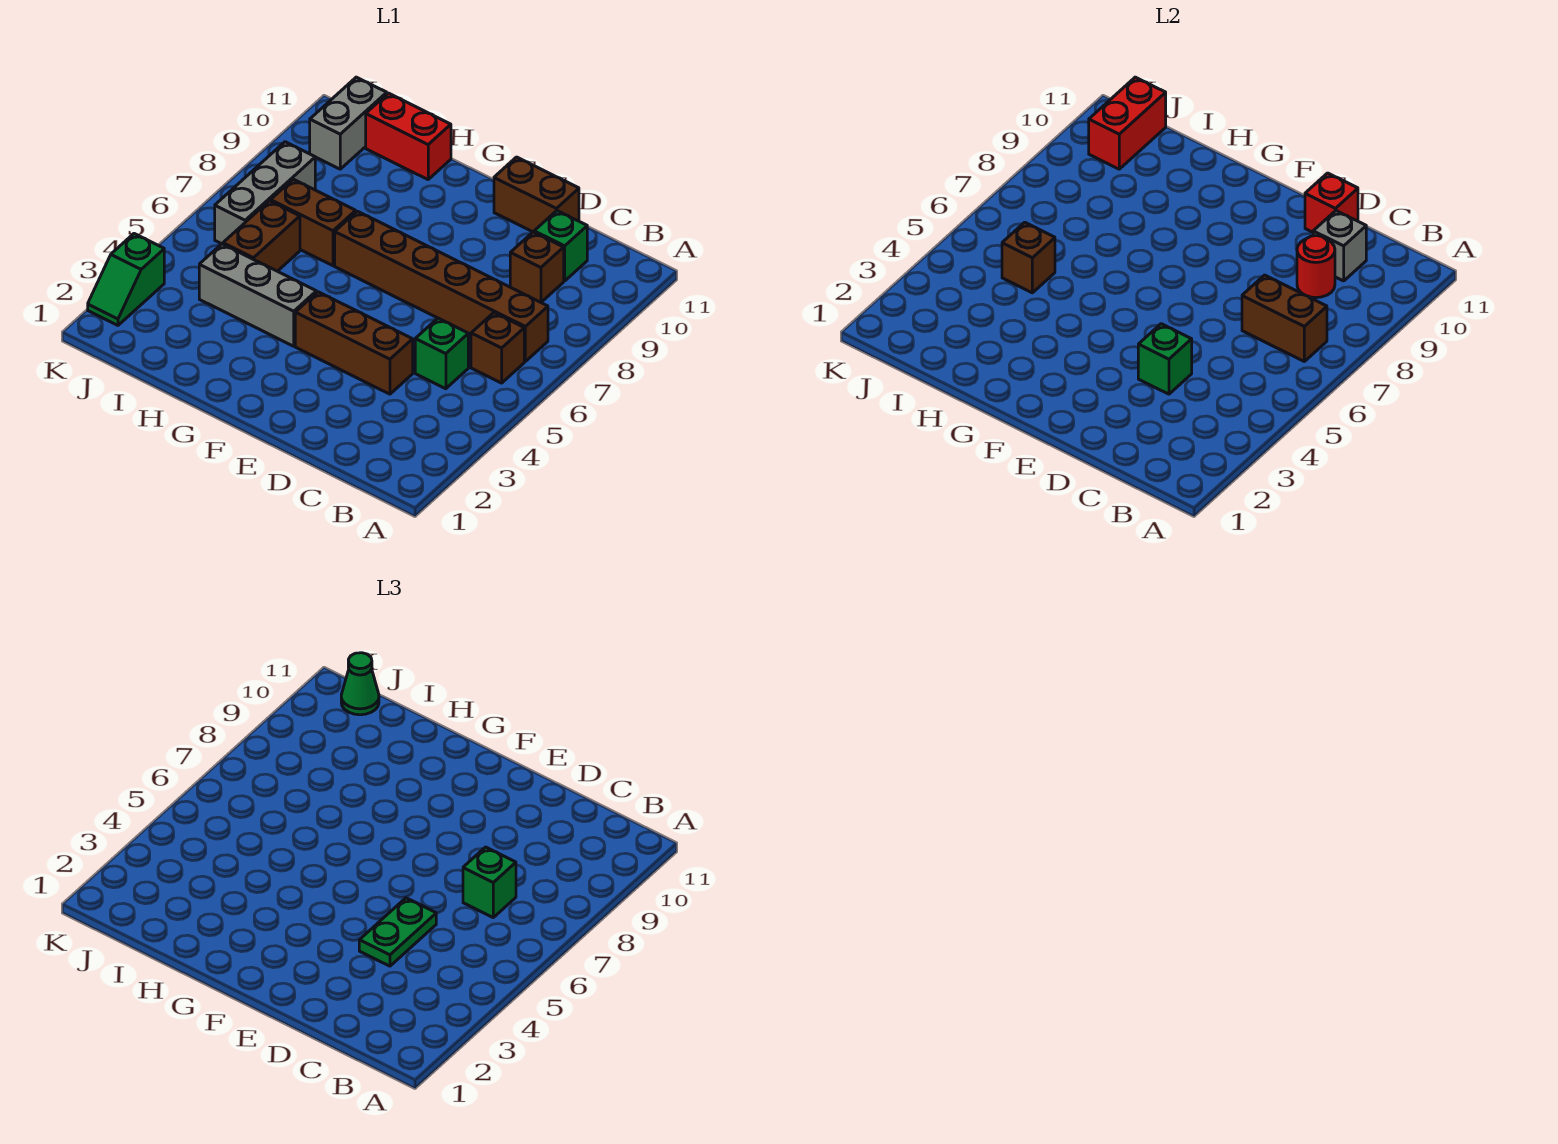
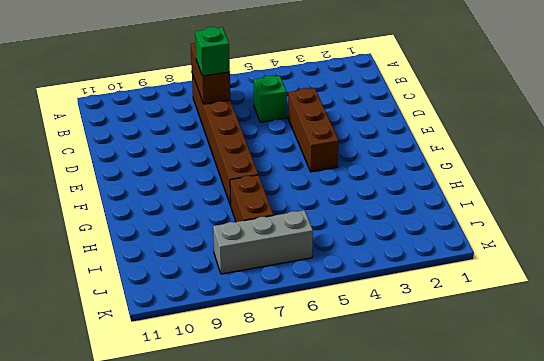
none -> brown 1x1 brick [471,313,524,383]
none -> brown 1x1 brick [510,232,564,302]
none -> green 1x1 brick [534,211,587,281]

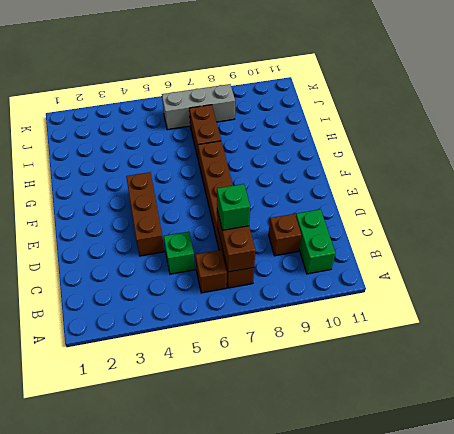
green 1x2 brick [296,209,335,274] -> green 1x1 brick [534,211,587,281]
none -> brown 1x2 brick [494,157,579,232]
none -> grey 1x3 brick [199,244,316,346]
none -> red 1x2 brick [366,93,451,179]

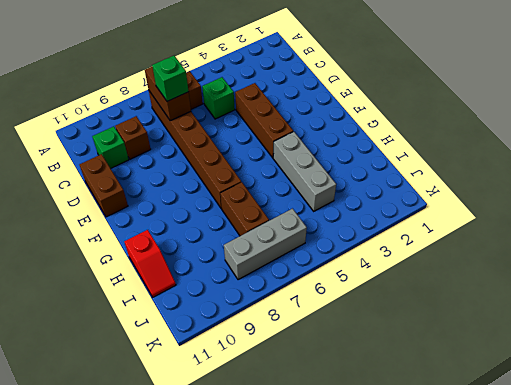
red 1x2 slope [124,230,176,297] -> red 1x2 brick [366,93,451,179]
none -> brown 1x2 brick [223,201,300,271]
none -> grey 1x2 brick [310,77,387,169]
none -> green 1x2 slope [88,234,164,325]

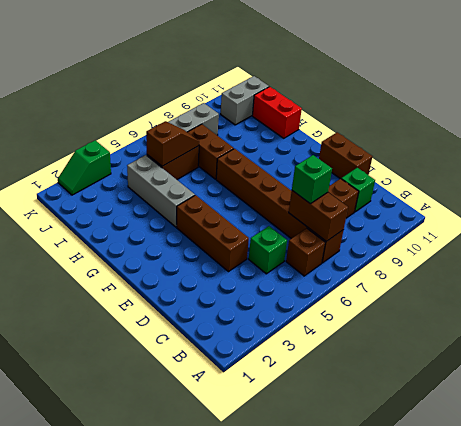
brown 1x2 slope [146,121,199,166] -> brown 1x1 brick [1002,222,1055,293]
none -> red 1x1 round brick [1297,236,1335,298]
none -> grey 1x1 brick [1313,211,1366,281]
none -> green 1x1 brick [1138,324,1192,394]

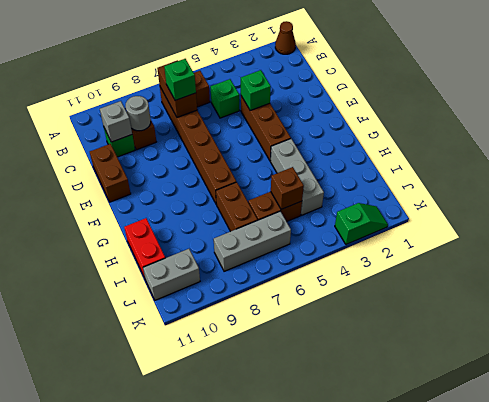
brown 1x1 cone [275,21,296,54] -> none
grey 1x1 round brick [126,96,151,131] -> red 1x1 round brick [1297,236,1335,298]
none -> red 1x1 brick [1305,173,1358,232]
none -> red 1x2 brick [1089,77,1166,169]
none -> green 1x2 plate [359,898,436,966]

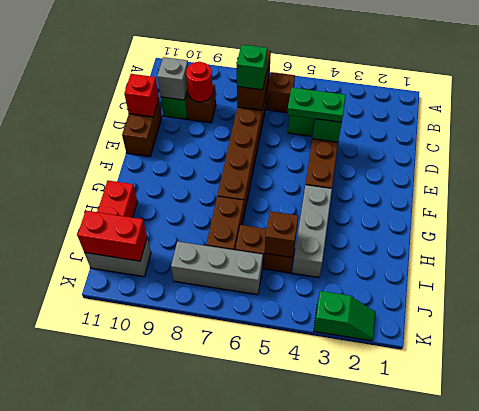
none -> green 1x1 cone [341,653,379,715]

